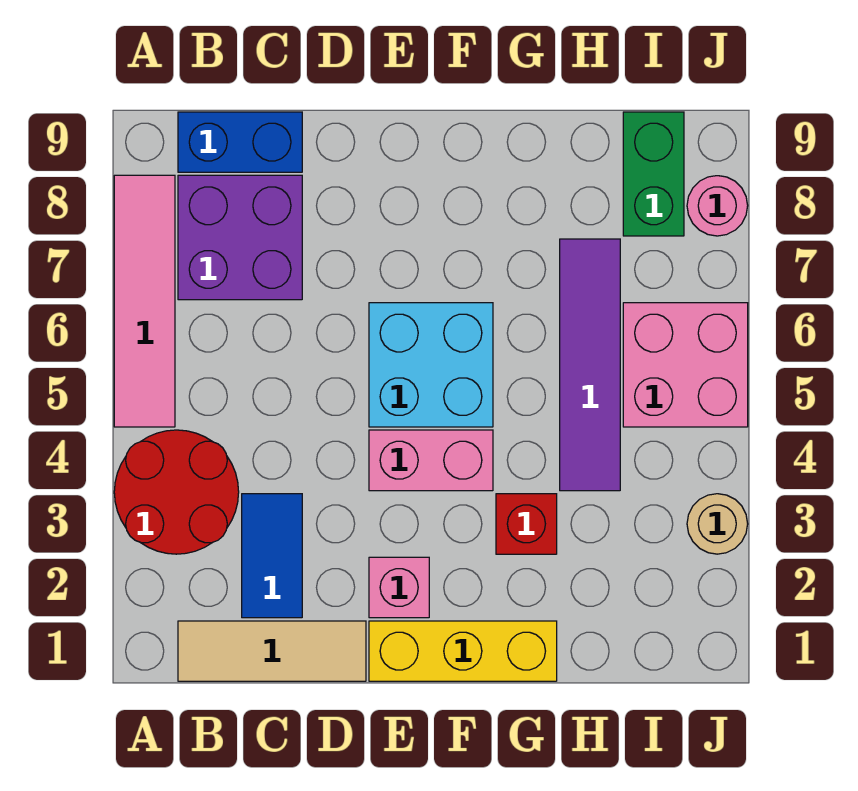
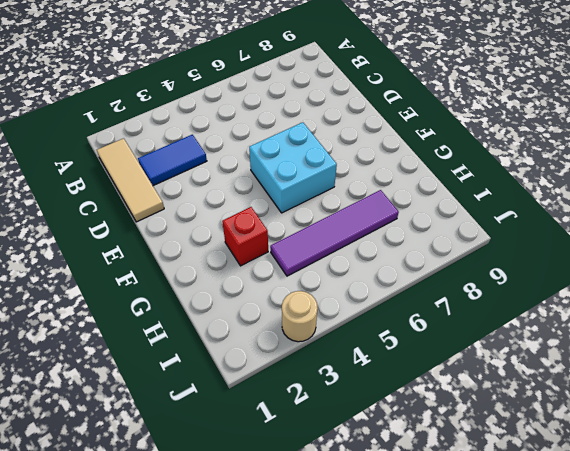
none -> red 2x2 round brick [114,430,239,554]
none -> pink 1x4 tile [114,175,175,427]
none -> purple 2x2 brick [178,175,302,300]

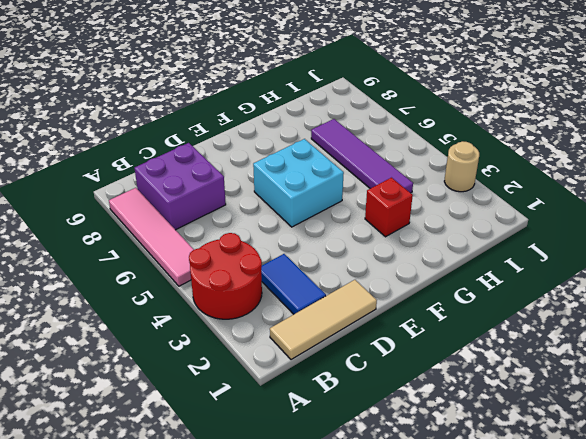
none -> blue 1x2 brick [178,112,302,172]
none -> yellow 1x3 brick [369,621,557,681]
none -> pink 1x1 brick [369,557,429,618]

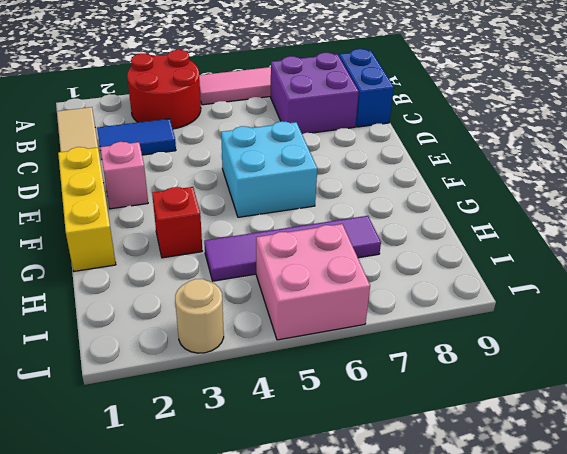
none -> pink 1x2 brick [369,430,493,491]
none -> green 1x2 brick [623,112,684,236]
none -> pink 1x1 round brick [687,176,748,236]

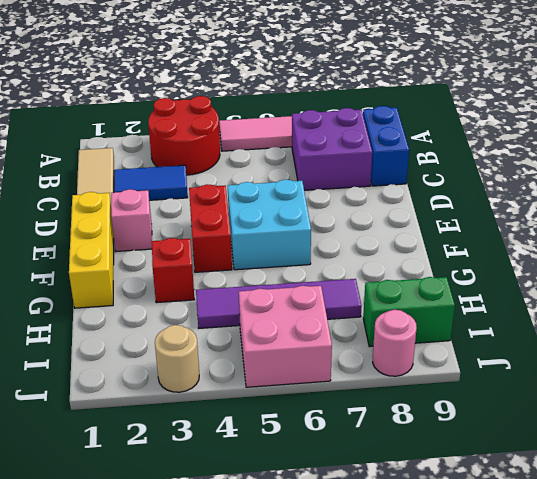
red 1x2 brick [189,184,232,272] -> pink 1x2 brick [369,430,493,491]

